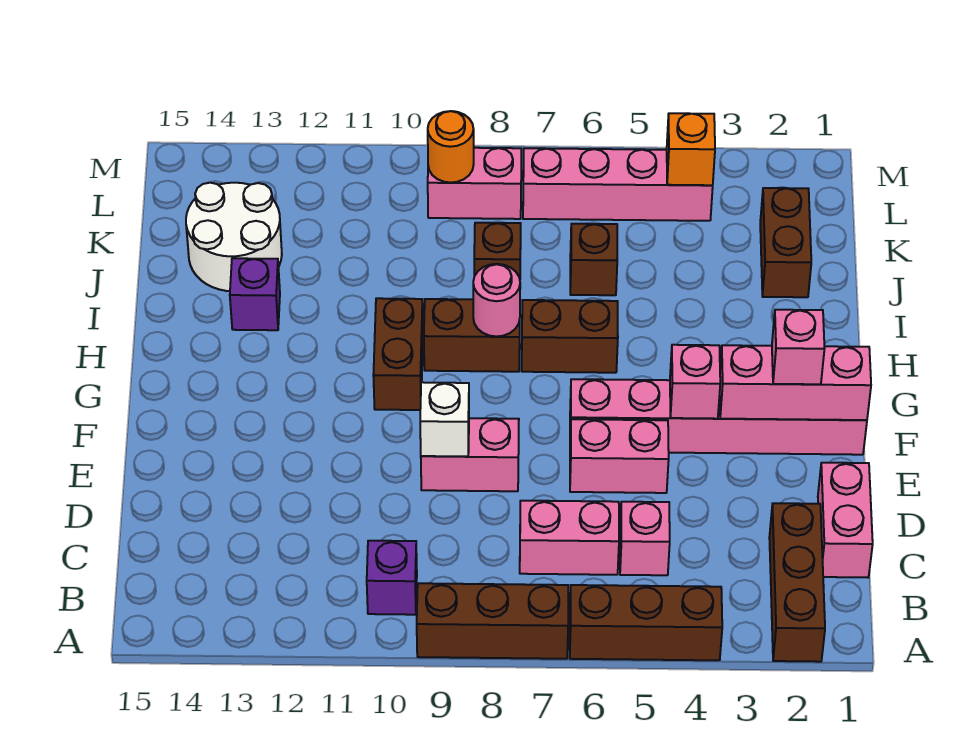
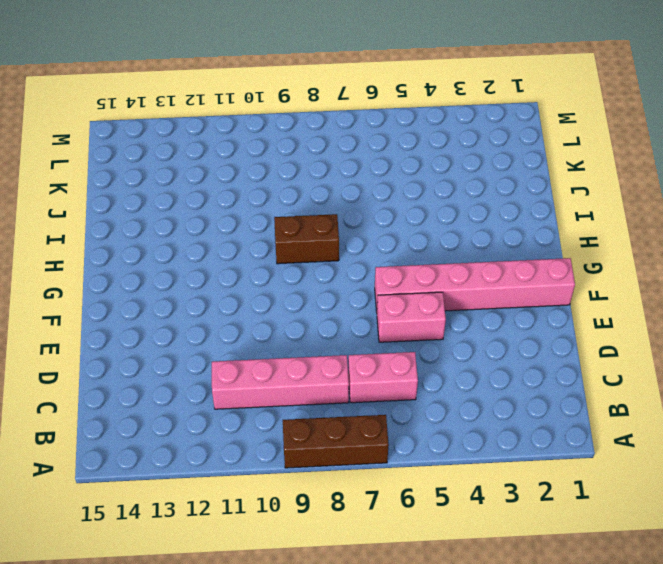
pink 1x4 brick [212,355,349,409] -> pink 1x4 brick moved to [523,148,713,221]
none -> brown 1x3 brick [769,503,825,662]
none -> brown 1x3 brick [570,585,722,660]
none -> purple 1x1 brick [367,541,417,615]

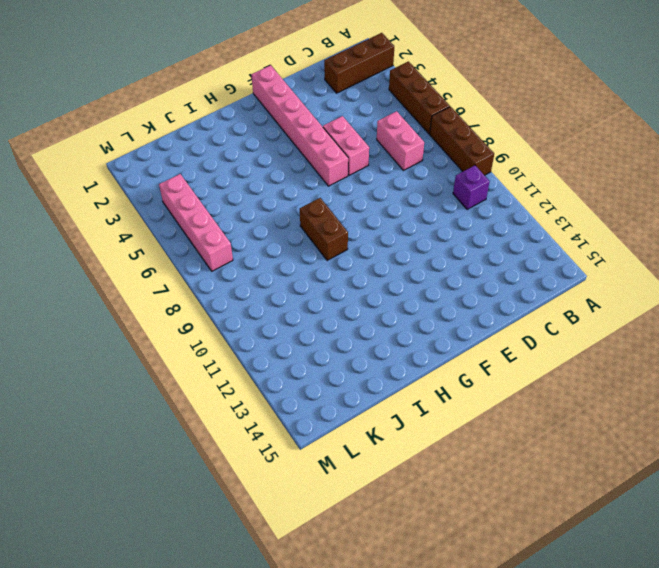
none -> pink 1x2 brick [818,463,873,578]
none -> pink 1x1 brick [620,502,670,575]
none -> pink 1x2 brick [421,418,519,491]

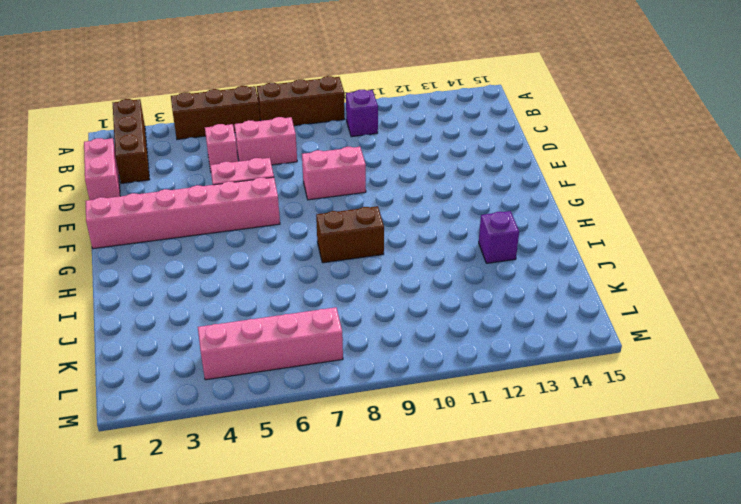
none -> brown 1x2 brick [373,298,423,410]
none -> brown 1x2 brick [522,300,618,373]
none -> brown 1x2 brick [760,188,811,297]

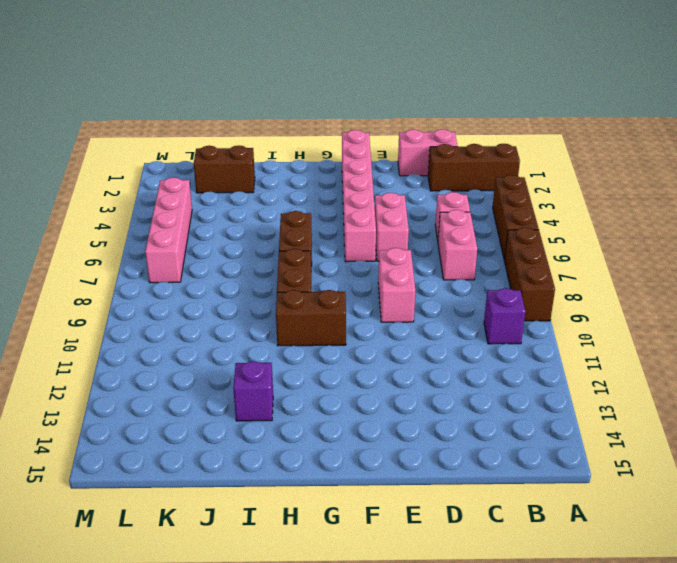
none -> brown 1x1 brick [570,224,617,295]
none -> brown 1x1 brick [474,223,521,279]
none -> white 2x2 round brick [186,183,282,291]

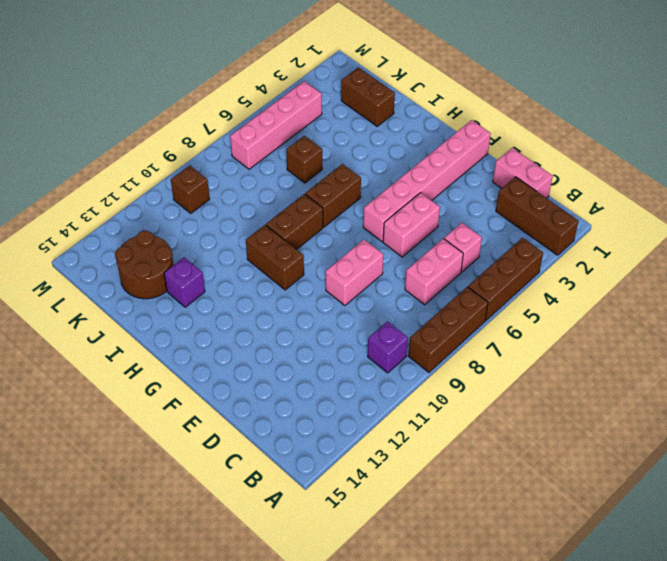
brown 2x2 round brick [115,231,174,299] -> white 2x2 round brick [186,183,282,291]
brown 1x1 brick [171,166,210,213] -> brown 1x1 brick moved to [474,223,521,279]
none -> pink 1x2 brick [428,148,521,219]
none -> white 1x1 brick [420,382,469,457]
none -> pink 1x3 brick [720,345,871,420]

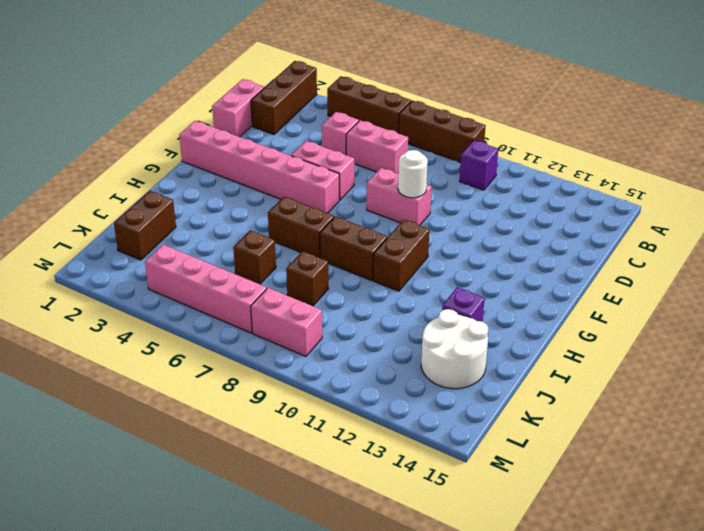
white 1x1 round brick [398,150,428,198] -> white 1x1 brick [420,382,469,457]
none -> pink 1x3 brick [720,345,871,420]
none -> pink 1x1 brick [670,345,720,419]
none -> pink 1x1 round brick [473,264,520,337]

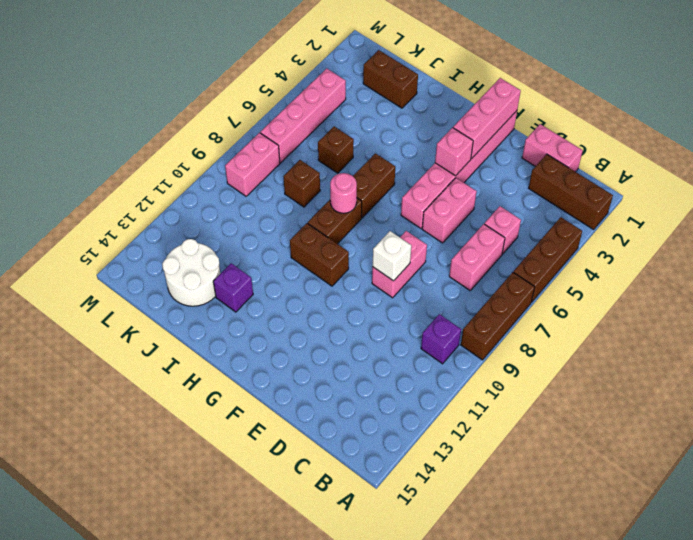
none -> orange 1x1 brick [667,113,715,185]
none -> orange 1x1 round brick [428,111,474,183]
none -> pink 1x1 brick [772,310,824,384]

